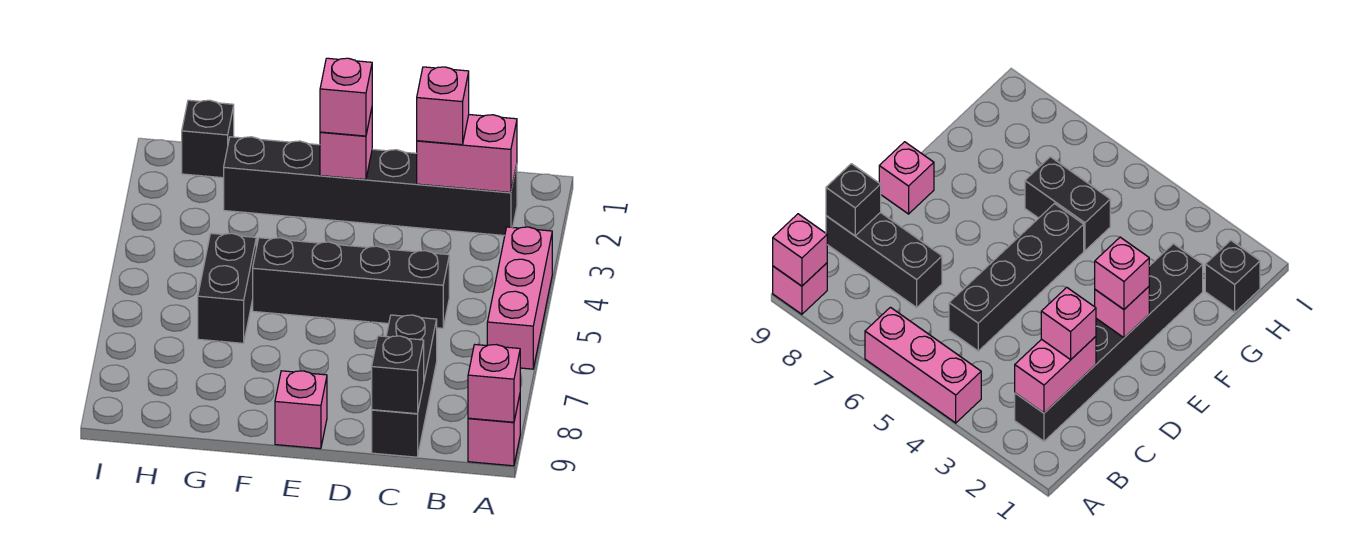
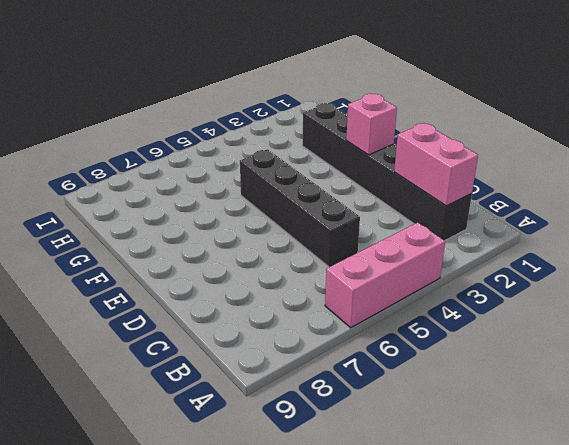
none -> pink 1x1 brick [468,395,520,466]
none -> black 1x3 brick [372,315,437,457]
none -> pink 1x1 brick [275,371,327,449]

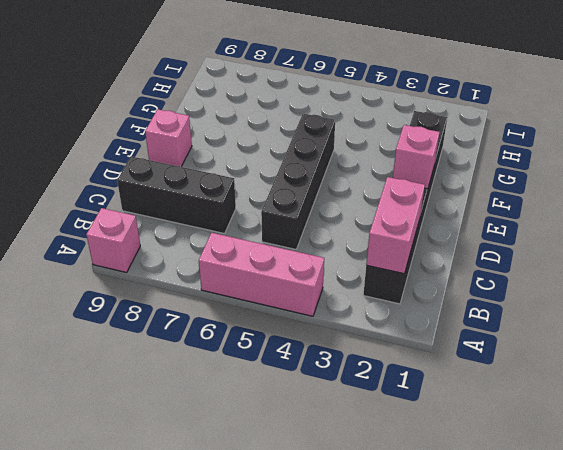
none -> black 1x2 brick [198,233,256,343]
none -> black 1x1 brick [182,100,234,178]
none -> pink 1x1 brick [468,345,520,422]

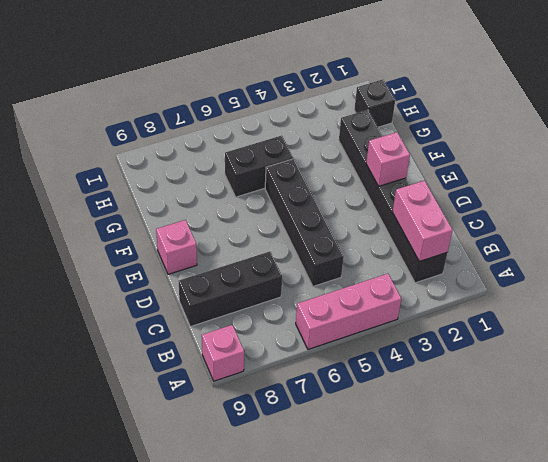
none -> pink 1x1 brick [468,345,520,422]
none -> black 1x1 brick [372,336,424,414]
none -> pink 1x1 brick [417,67,469,145]

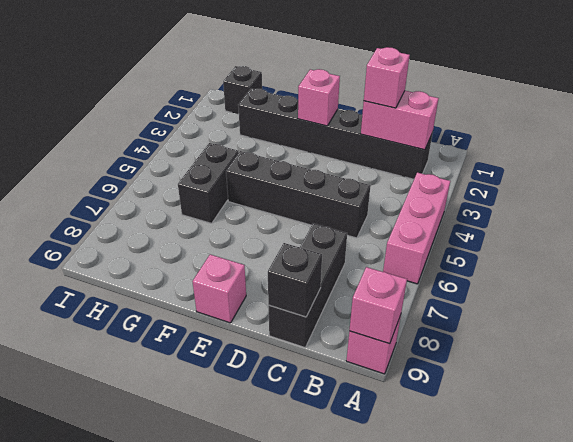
none -> pink 1x1 brick [320,58,372,136]

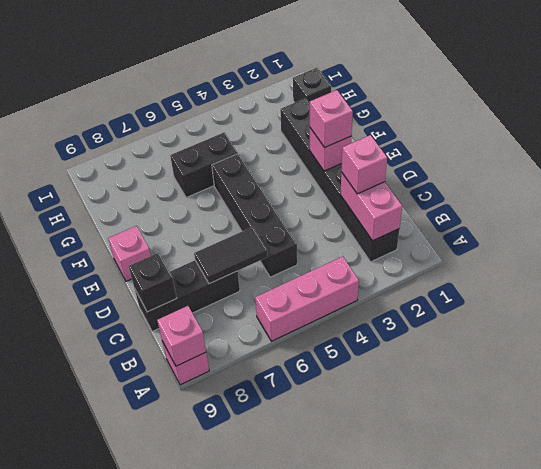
black 1x2 tile [194,227,268,284] -> none

